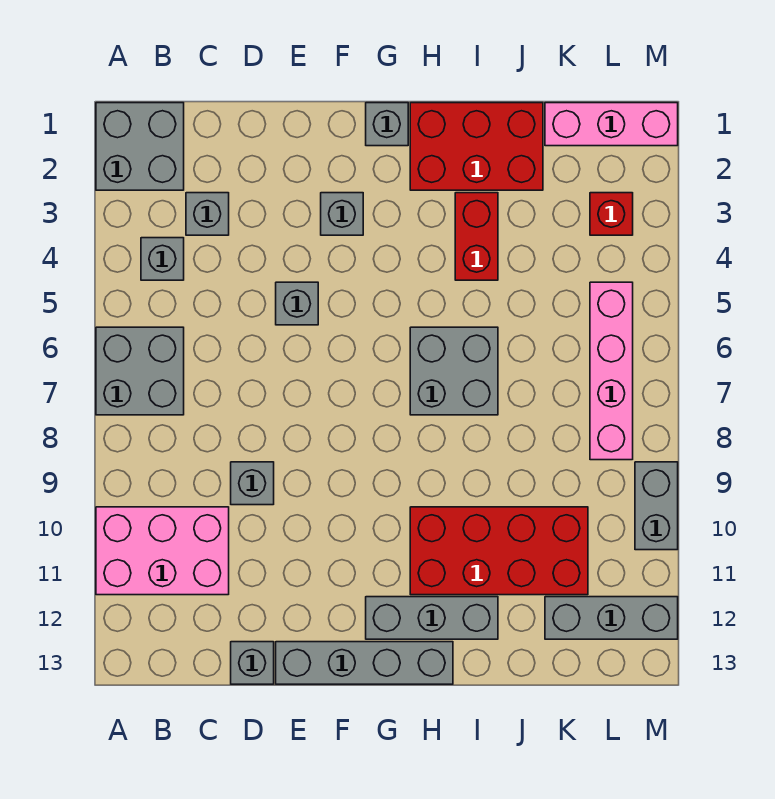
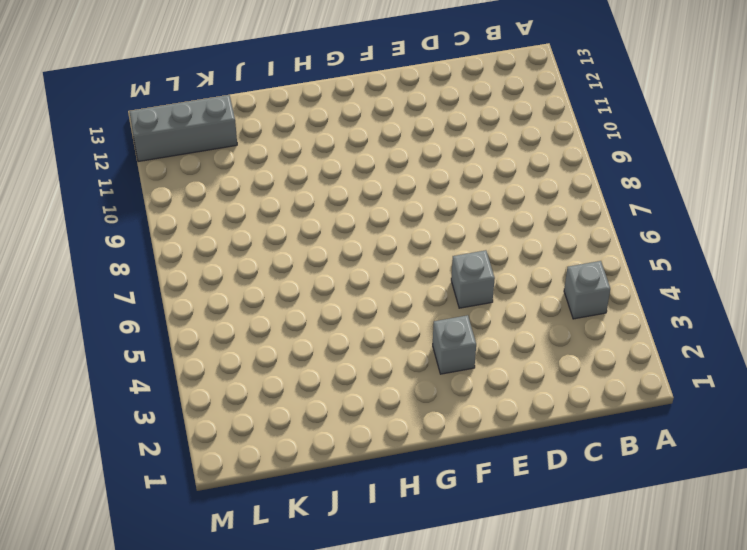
none -> grey 2x2 brick [96,103,184,190]
none -> grey 2x2 brick [96,327,184,415]
none -> pink 2x3 brick [96,507,229,595]

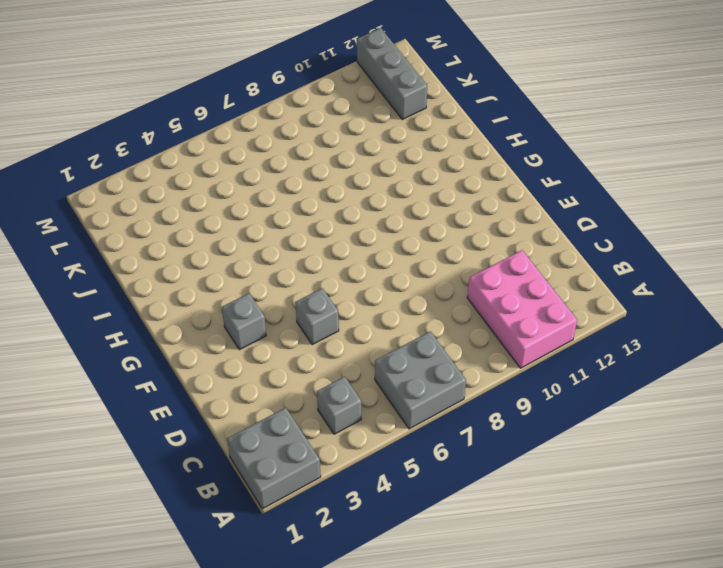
none -> grey 1x1 brick [186,193,229,235]
none -> grey 1x1 brick [231,462,274,505]
none -> grey 1x1 brick [231,642,274,684]

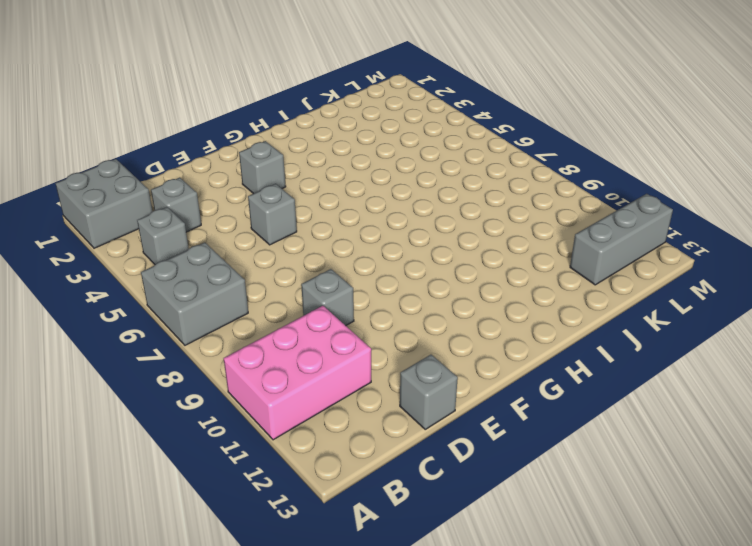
none -> grey 1x4 brick [276,642,453,684]
none -> grey 1x1 brick [366,103,408,146]
none -> grey 1x3 brick [366,597,498,639]

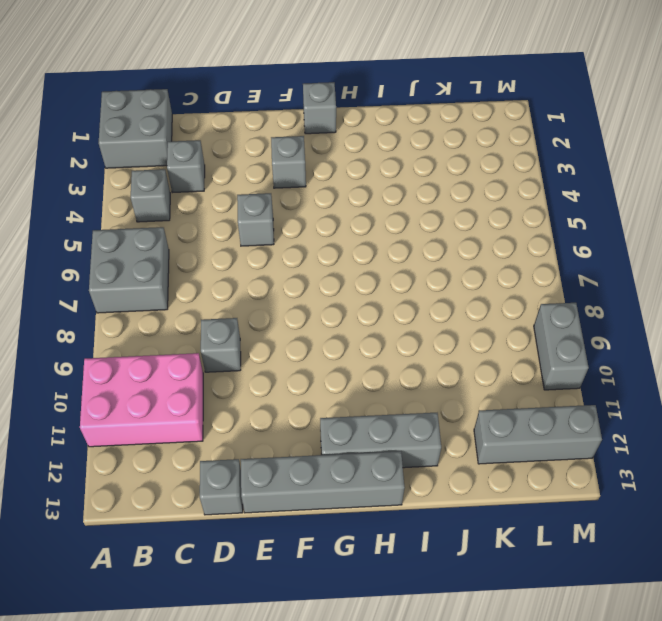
none -> red 2x3 brick [410,103,543,190]
none -> grey 2x2 brick [410,327,498,415]
none -> red 2x4 brick [410,507,588,595]

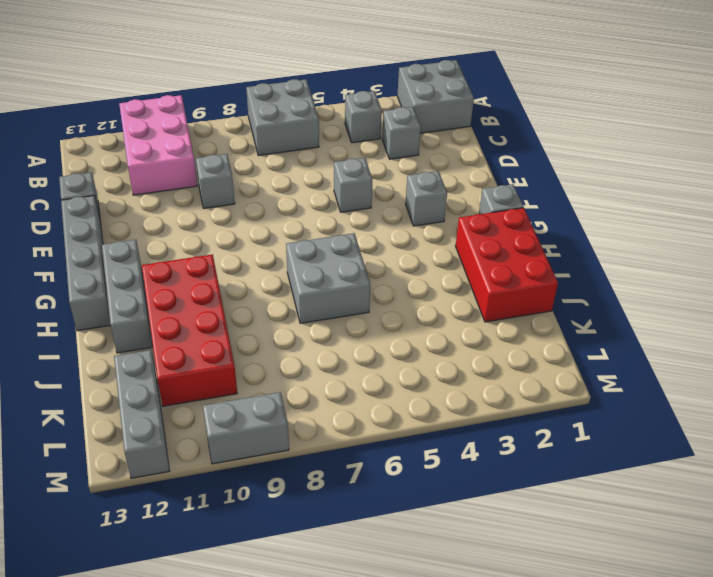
none -> red 1x2 brick [455,193,498,280]
none -> pink 1x3 brick [545,103,678,146]
none -> red 1x1 brick [590,193,633,235]

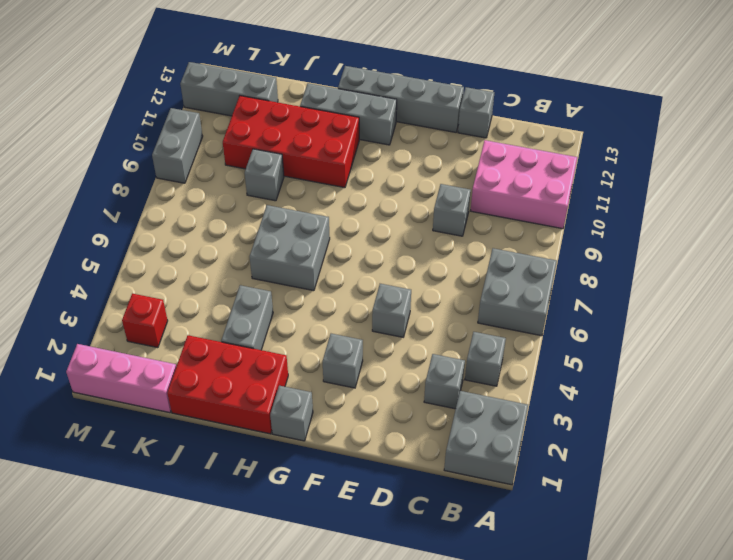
grey 1x2 brick [221,285,273,350] -> red 1x2 brick [455,193,498,280]
grey 1x1 brick [245,149,284,201] -> none
none -> pink 1x4 brick [590,282,633,460]

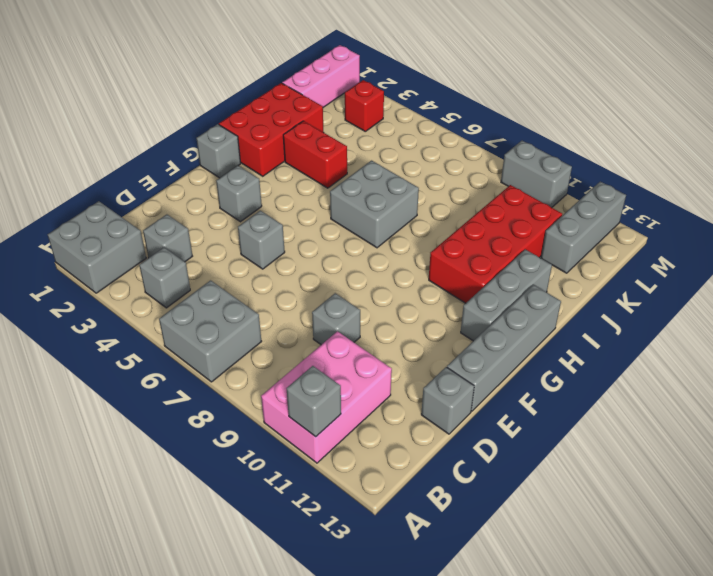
grey 1x1 brick [286,366,341,437] -> none
none -> pink 1x4 brick [590,282,633,460]

